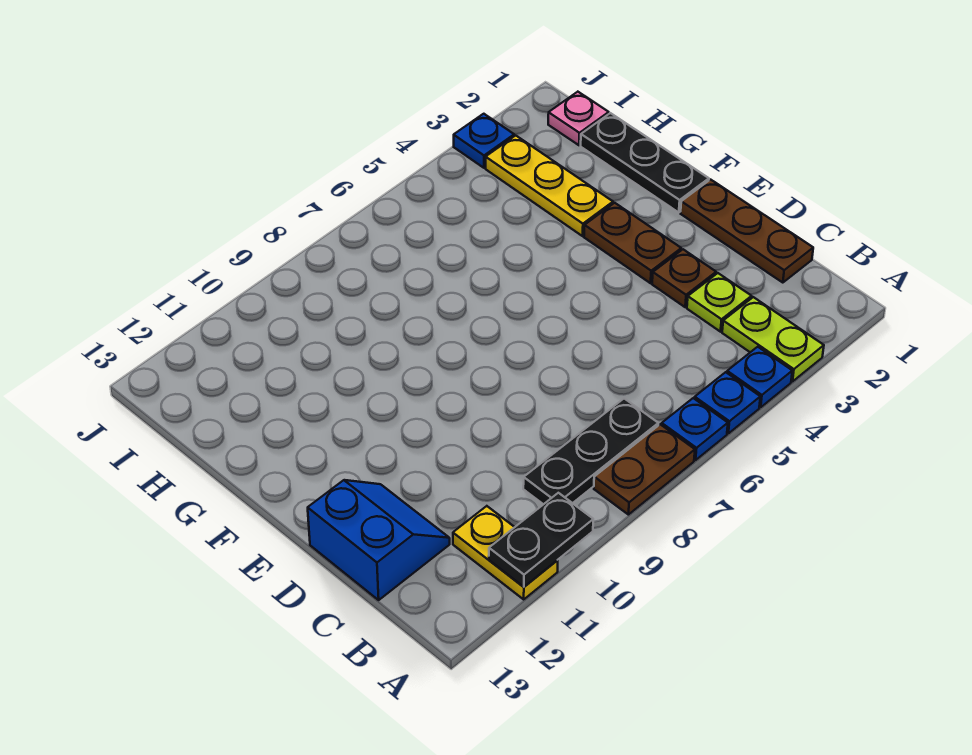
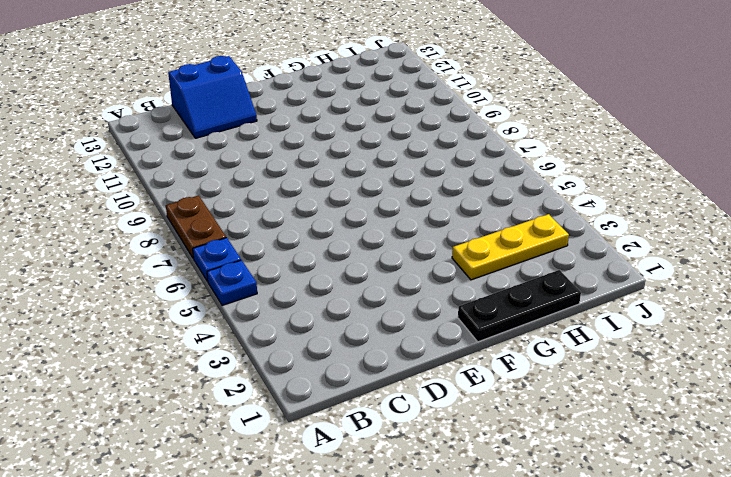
none -> lime 1x2 plate [722,297,824,382]
none -> blue 1x1 plate [727,347,792,407]
none -> yellow 1x2 plate [453,506,558,599]

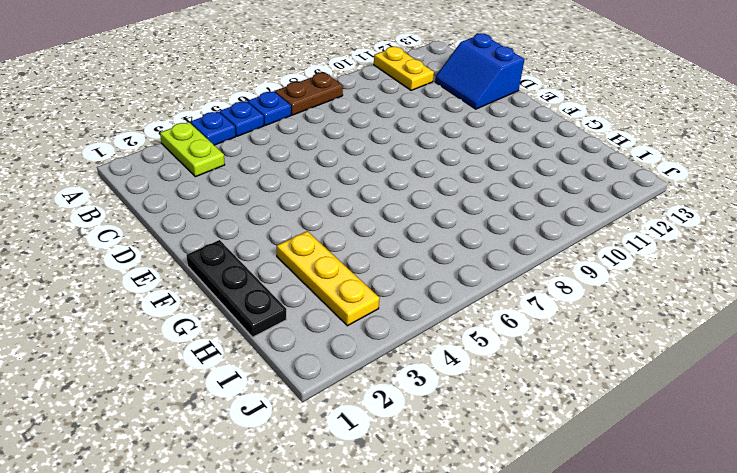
none -> black 1x3 plate [523,399,658,504]
none -> brown 1x3 plate [680,180,813,283]
none -> lime 1x1 plate [687,273,752,332]

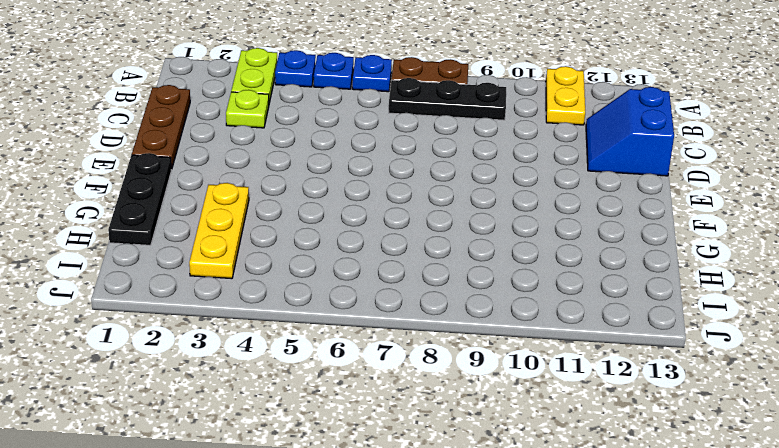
none -> brown 1x1 plate [652,249,716,307]
none -> brown 1x2 plate [584,203,681,283]
none -> pink 1x1 plate [548,92,609,145]

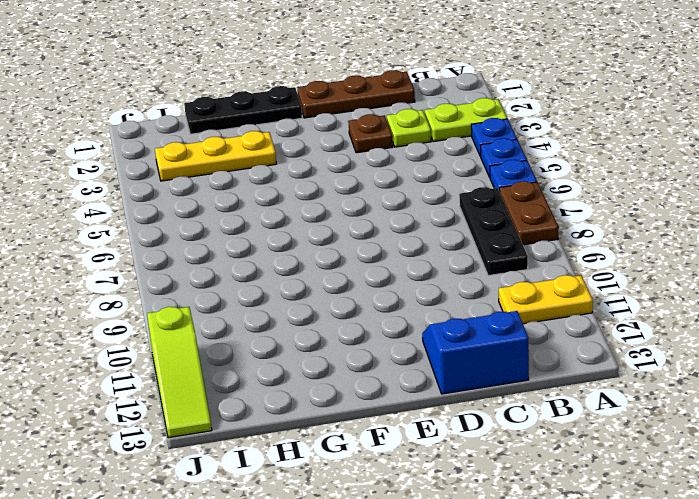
lime 1x3 slope [147,307,212,438] -> none
none -> brown 1x2 plate [584,203,681,283]
none -> pink 1x1 plate [548,92,609,145]
none -> blue 1x1 plate [454,114,514,168]

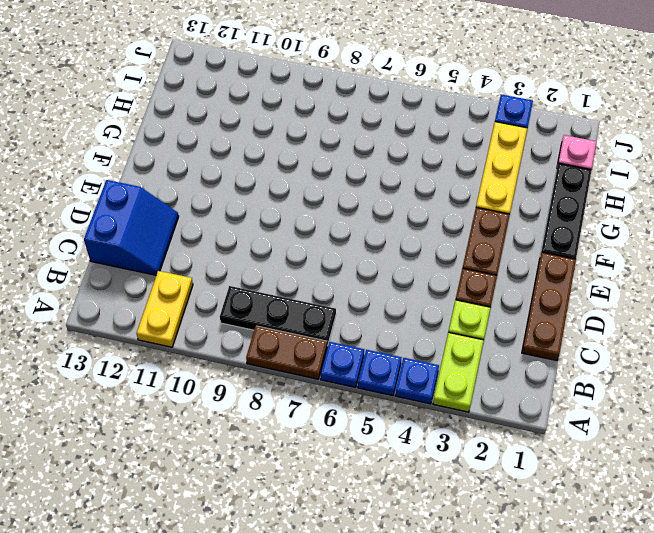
none -> black 1x2 plate [489,493,593,587]

